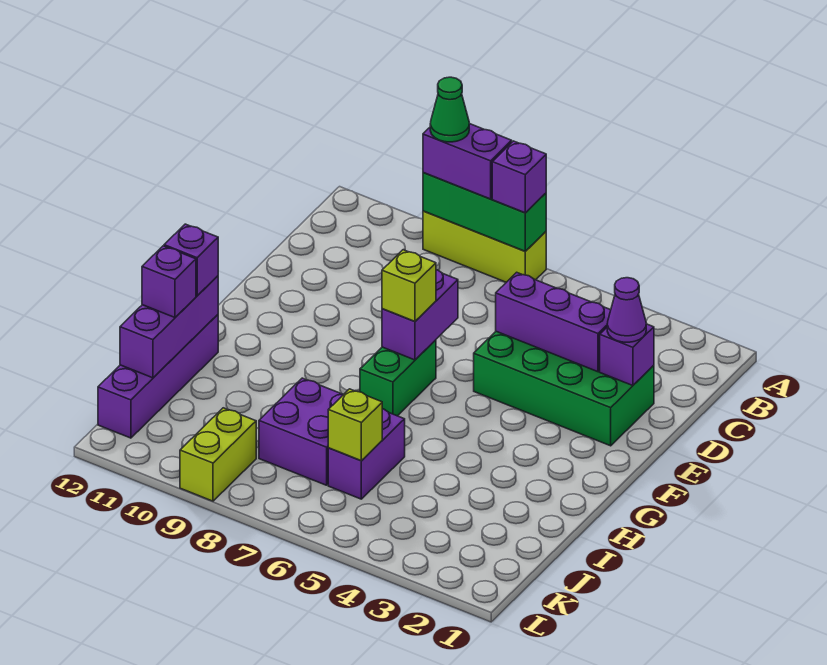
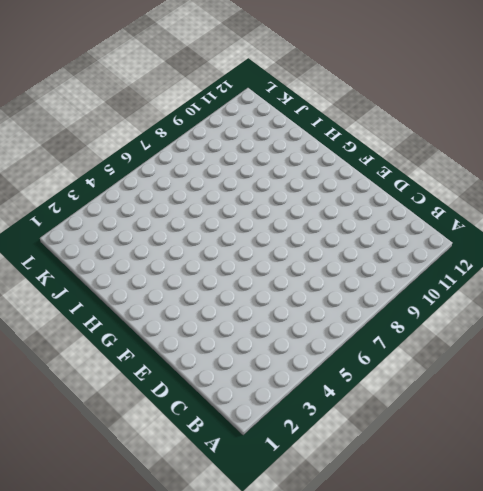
none -> lime 1x3 brick [423,211,546,282]
none -> green 2x4 brick [474,332,654,446]
none -> green 1x2 brick [360,340,436,416]

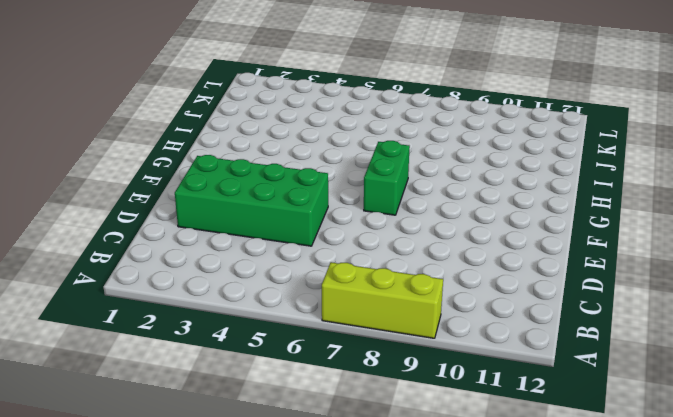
none -> purple 1x4 brick [98,315,218,438]
none -> purple 1x2 brick [328,409,405,499]
none -> purple 2x2 brick [259,378,344,485]

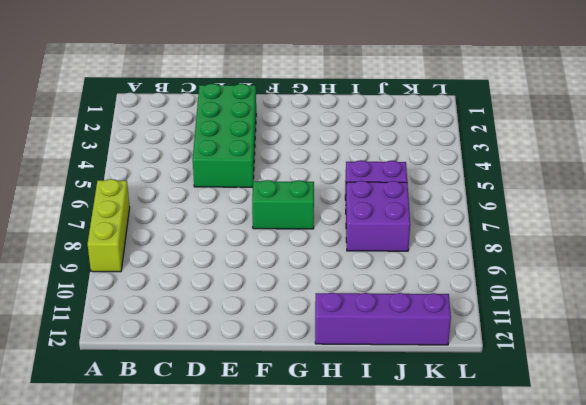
none -> lime 1x2 brick [180,408,256,501]
none -> green 1x3 brick [423,172,546,251]
none -> purple 1x1 brick [600,324,654,386]

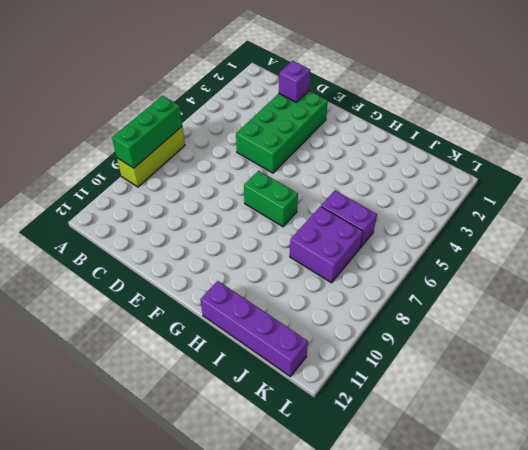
none -> lime 1x2 brick [180,408,256,501]
none -> purple 1x3 brick [496,272,611,372]
none -> purple 1x2 brick [382,270,458,360]

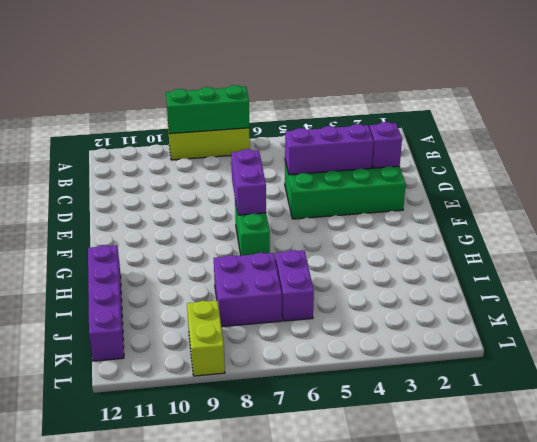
none -> purple 1x3 brick [120,276,218,378]
none -> lime 1x1 brick [328,389,382,461]
none -> purple 1x1 brick [492,141,546,213]

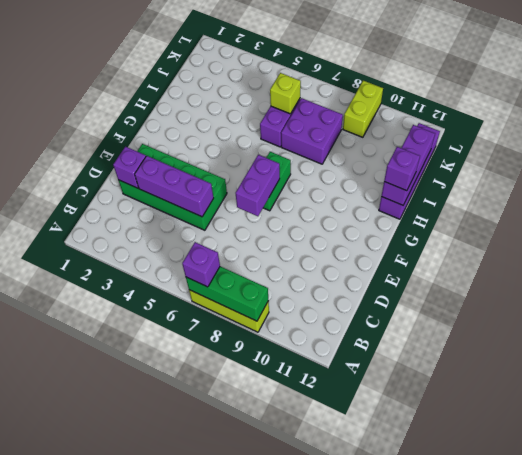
none -> purple 1x2 brick [423,124,512,199]
none -> purple 1x1 cone [607,278,646,342]
none -> lime 1x1 brick [382,250,436,322]

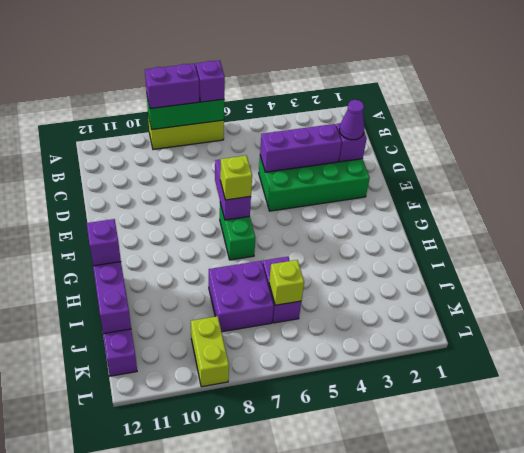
none -> purple 1x1 brick [142,246,196,317]
none -> green 1x1 cone [430,77,469,142]

